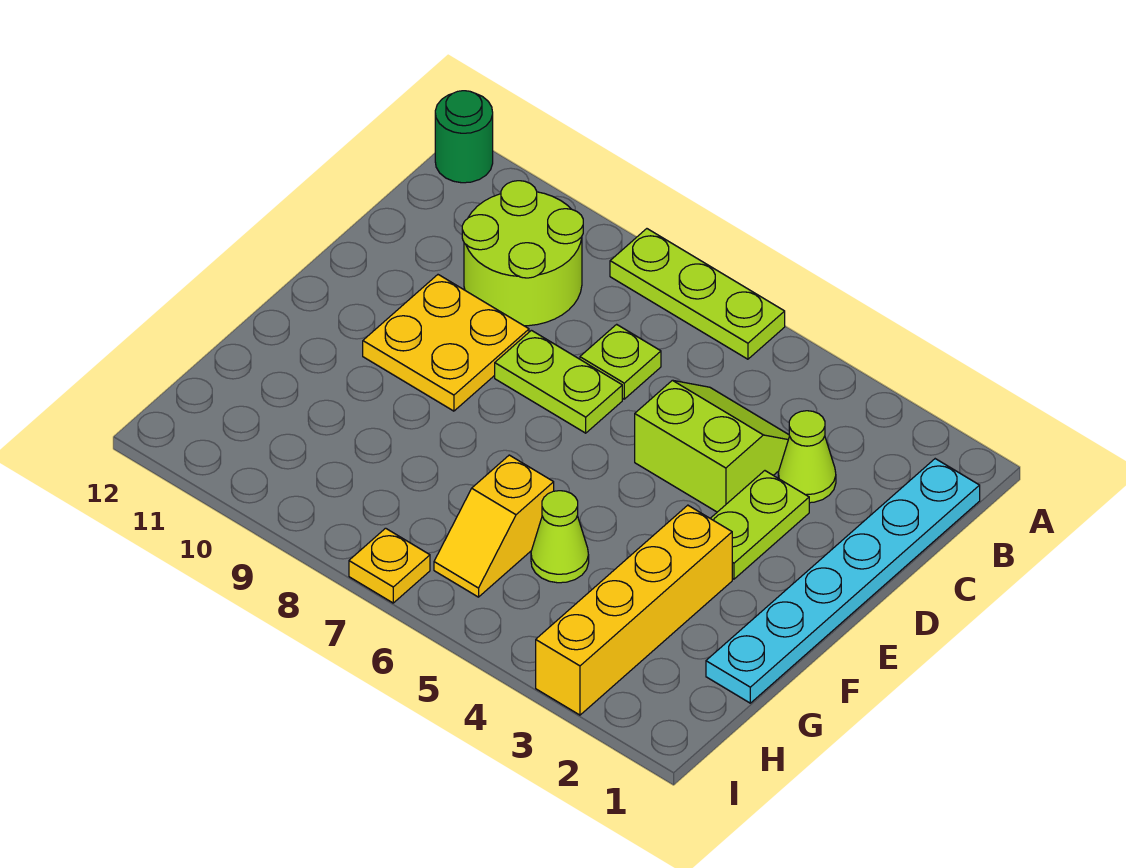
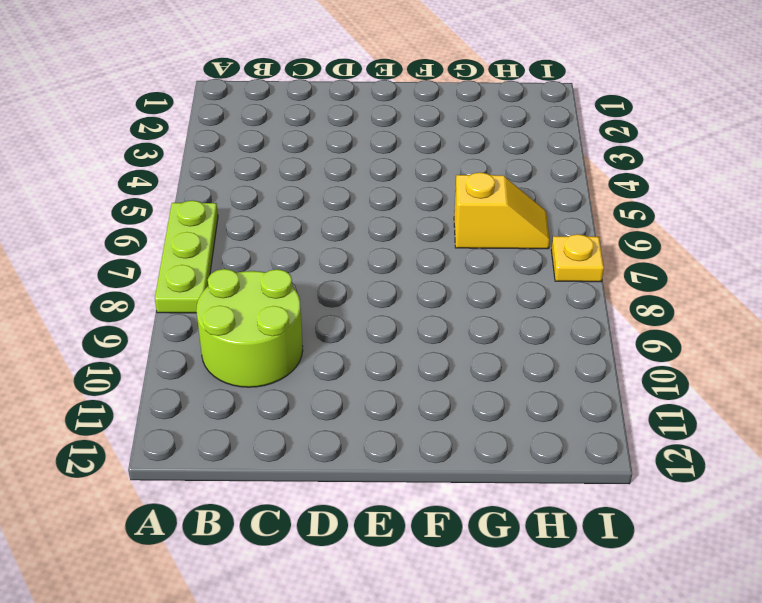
none -> green 1x1 round brick [435,91,493,183]
none -> cyan 1x6 plate [706,459,980,703]
none -> lime 1x1 cone [778,411,836,503]

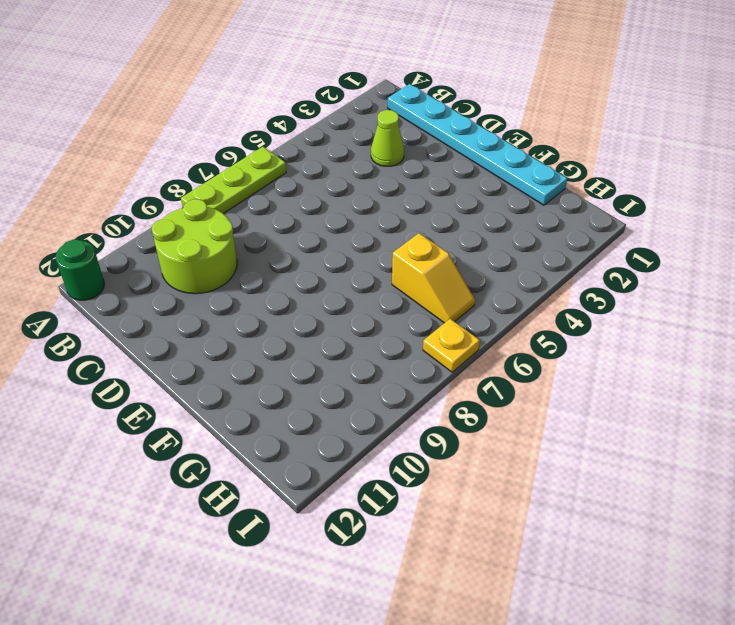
none -> lime 2x2 slope [635,380,789,512]
none -> lime 1x1 plate [580,324,661,399]
none -> lime 1x2 plate [710,471,809,579]

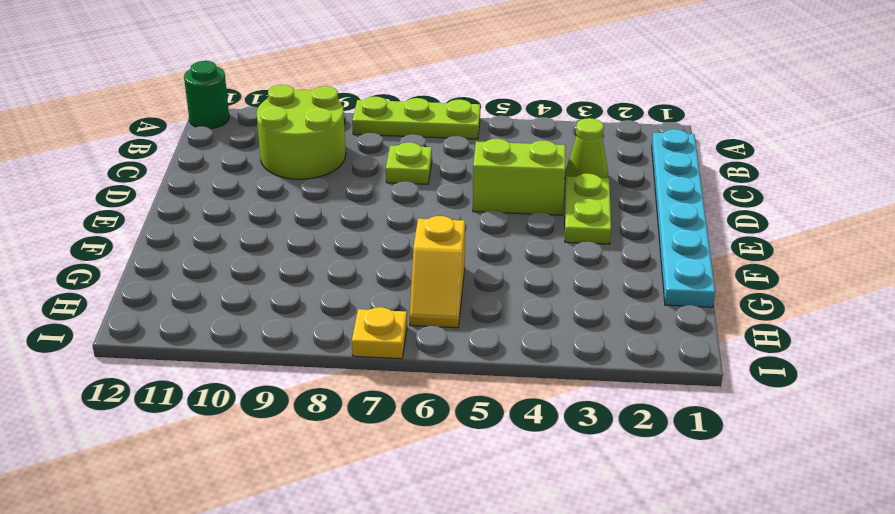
none -> lime 1x2 plate [495,330,622,433]
none -> yellow 2x2 plate [363,275,529,411]
none -> yellow 1x4 brick [536,505,732,715]

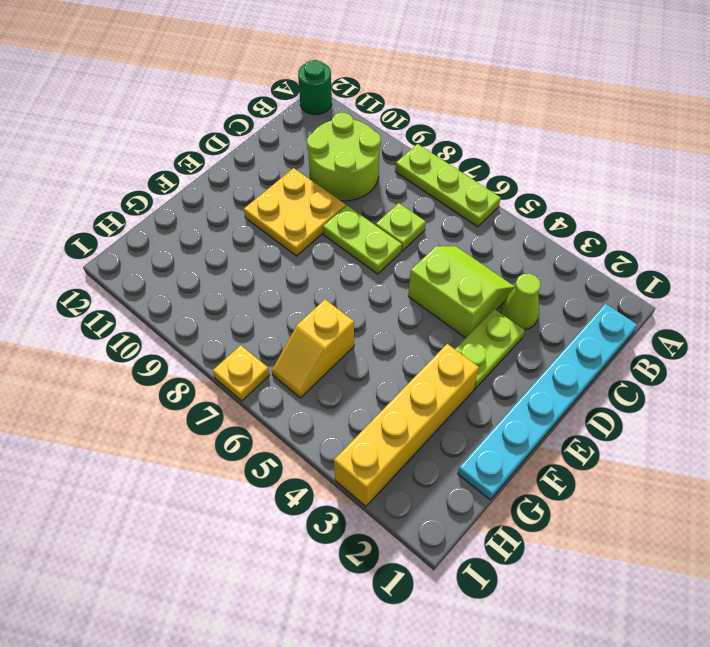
none -> lime 1x1 cone [531,491,589,583]

